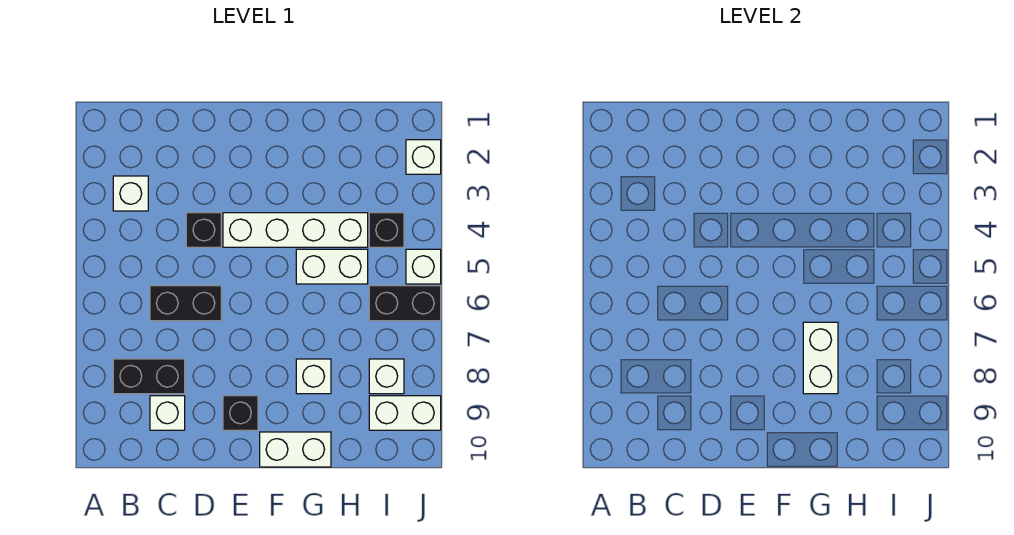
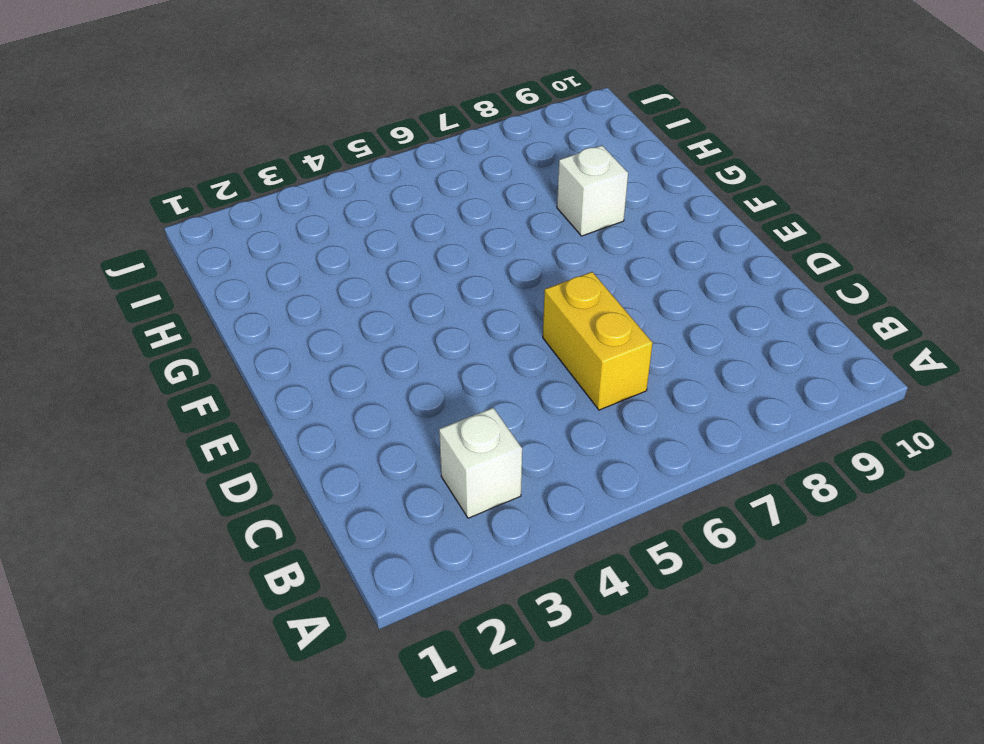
yellow 1x2 brick [543,272,653,410] -> black 1x2 brick [150,286,221,321]
none -> black 1x2 brick [113,359,185,394]
none -> white 1x1 brick [150,396,185,430]
none -> black 1x1 brick [186,213,221,247]

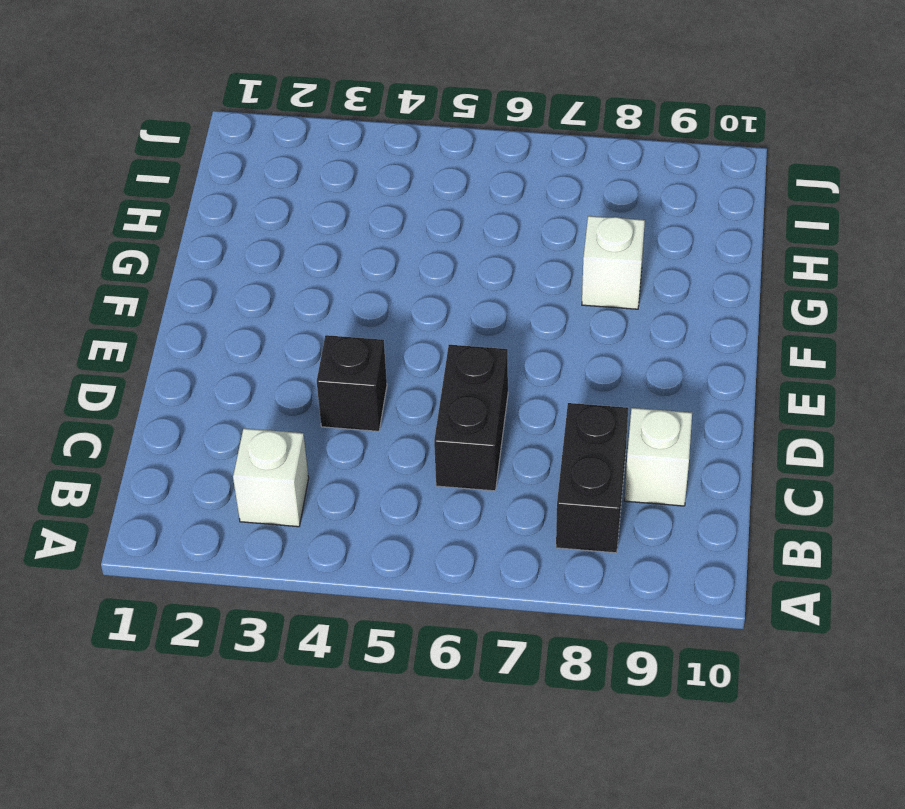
none -> white 1x4 brick [223,213,368,247]
none -> black 1x1 brick [223,396,258,430]
none -> white 1x2 brick [260,432,331,467]

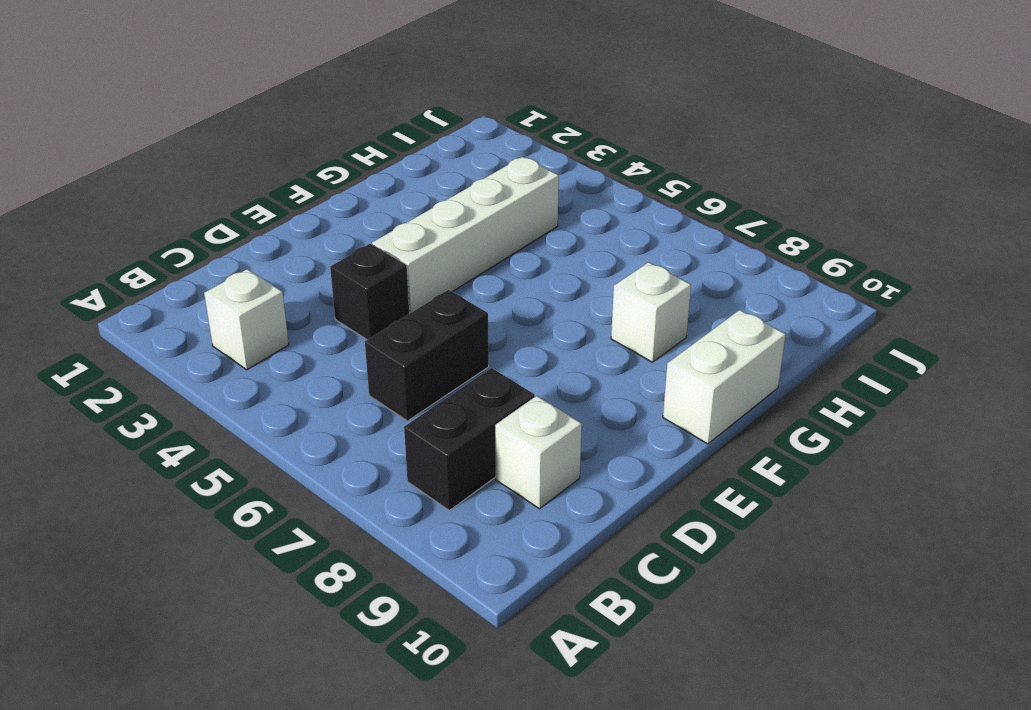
none -> black 1x1 brick [223,396,258,430]
none -> white 1x2 brick [296,249,368,284]
none -> black 1x1 brick [369,213,404,247]

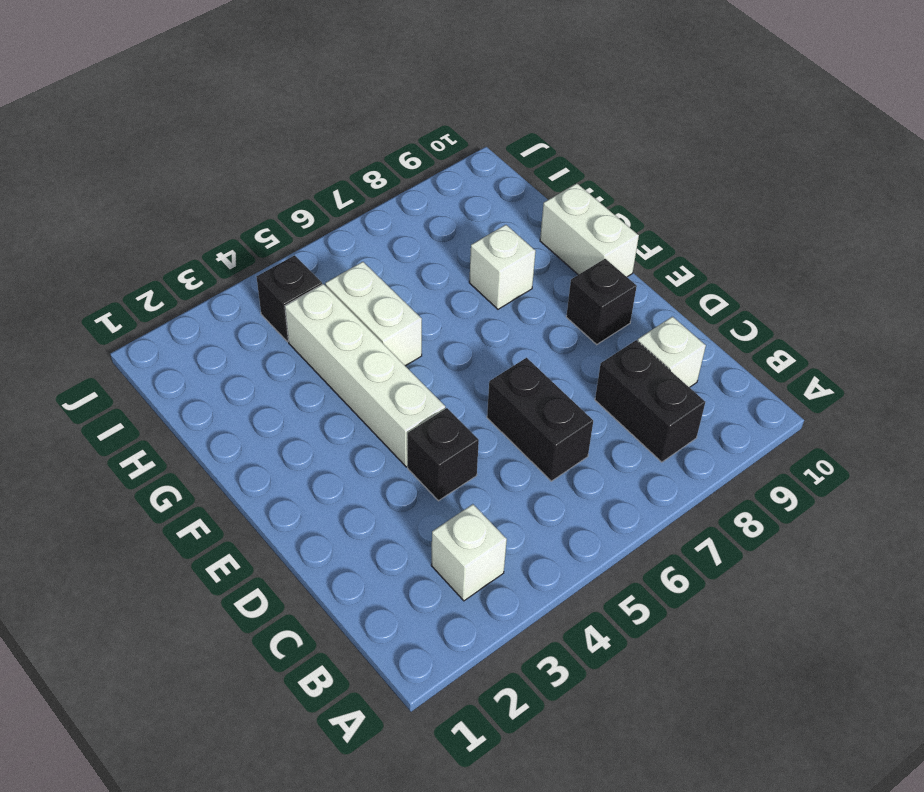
none -> black 1x2 brick [369,286,441,321]
none -> white 1x1 brick [369,359,404,394]
none -> white 1x2 brick [369,396,441,430]

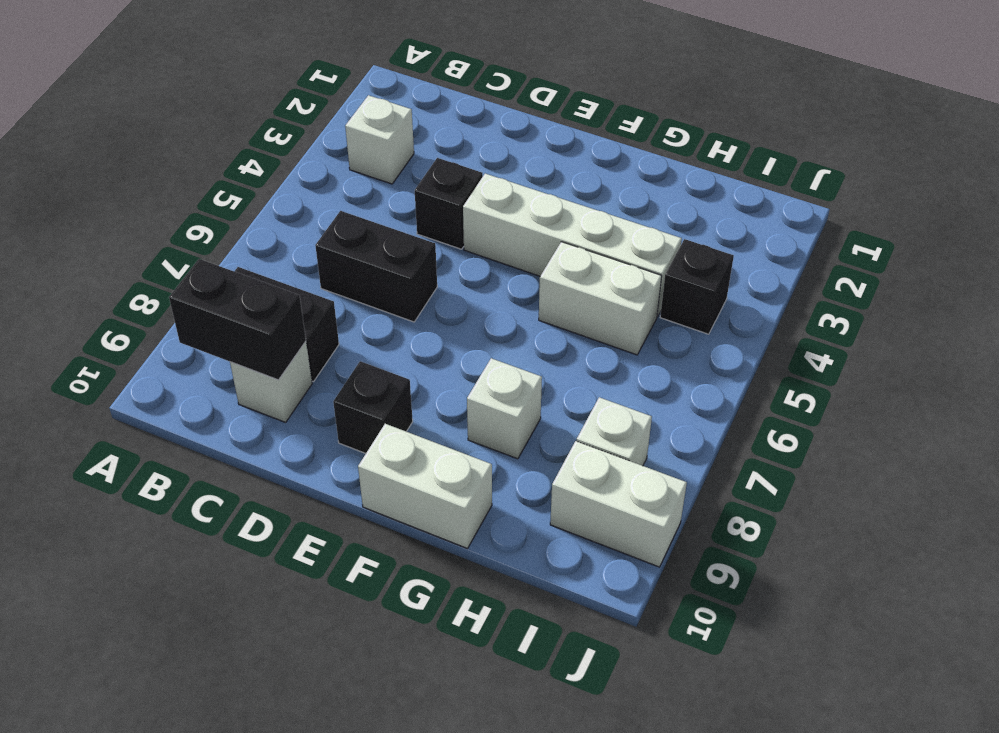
black 1x2 brick [169,259,306,380] -> black 1x2 brick moved to [369,286,441,321]
none -> white 1x1 brick [406,140,441,174]
none -> white 1x1 brick [406,249,441,284]
none -> white 1x2 brick [803,322,838,394]

